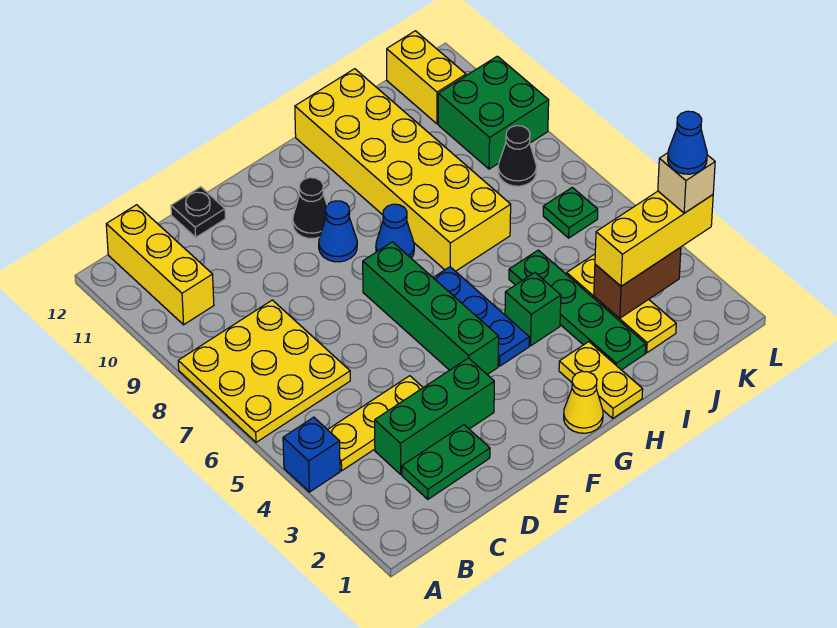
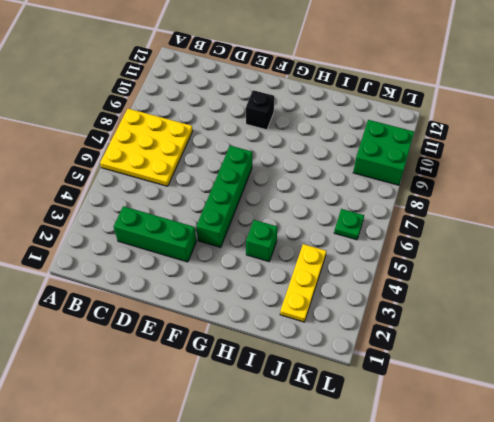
black 1x1 brick [246,90,274,130] -> black 1x1 cone [293,178,327,239]
none -> blue 1x1 brick [283,417,340,492]
none -> yellow 1x3 plate [328,376,423,471]
none -> yellow 1x3 brick [106,205,214,325]

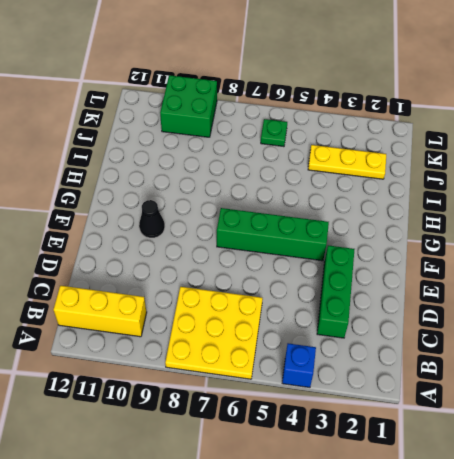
none -> yellow 1x3 plate [328,376,423,471]
none -> green 1x2 plate [402,425,490,499]
none -> black 1x1 plate [171,187,225,237]

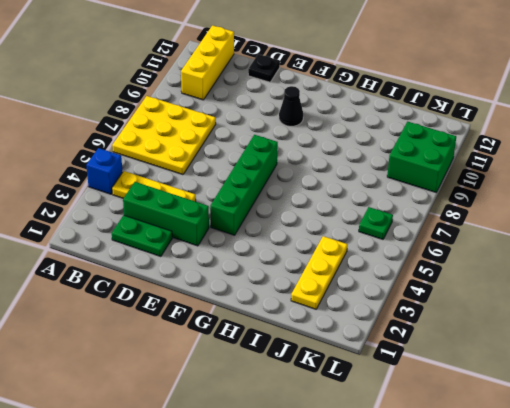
none -> blue 1x1 cone [319,201,357,262]
none -> yellow 1x1 cone [564,371,603,433]
none -> blue 1x3 plate [433,267,529,366]

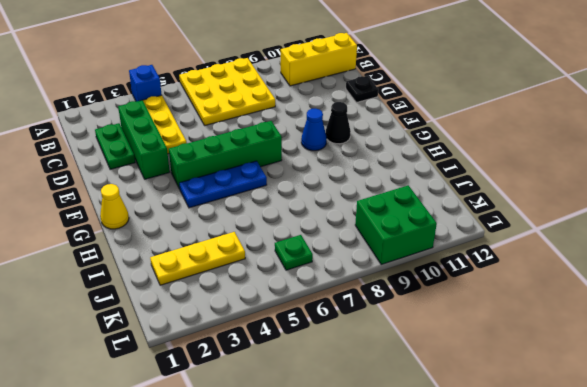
none -> blue 1x1 cone [376,204,414,258]
none -> yellow 1x2 plate [559,342,643,418]
none -> green 1x1 brick [505,273,561,346]

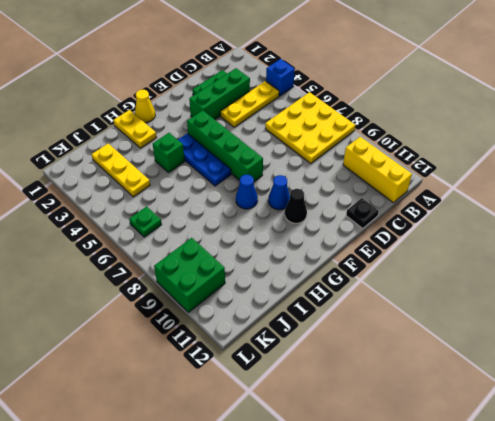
none -> yellow 2x6 brick [295,69,511,271]
none -> green 1x4 plate [509,250,646,370]
none -> black 1x1 cone [498,126,536,186]

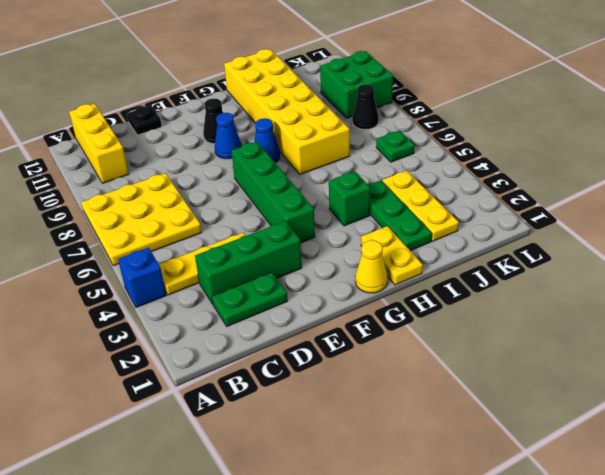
green 1x3 plate [369,180,432,251] -> green 1x4 plate [509,250,646,370]
none -> blue 1x3 plate [433,267,529,366]
none -> yellow 1x2 brick [387,31,466,124]
none -> brown 1x2 brick [594,247,681,318]

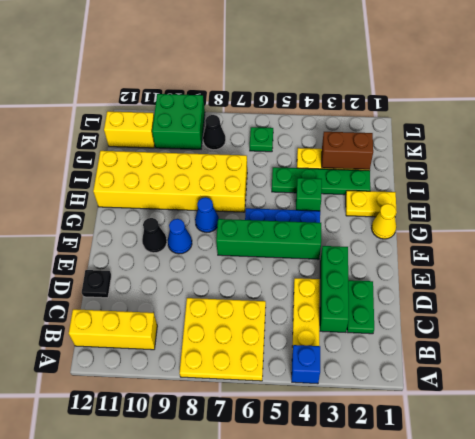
brown 1x2 brick [322,132,373,170] -> brown 1x2 brick turned to [594,247,681,318]
none -> yellow 1x3 brick [595,191,713,286]
none -> tan 1x1 brick [658,153,715,213]
none -> blue 1x1 cone [668,111,707,174]

